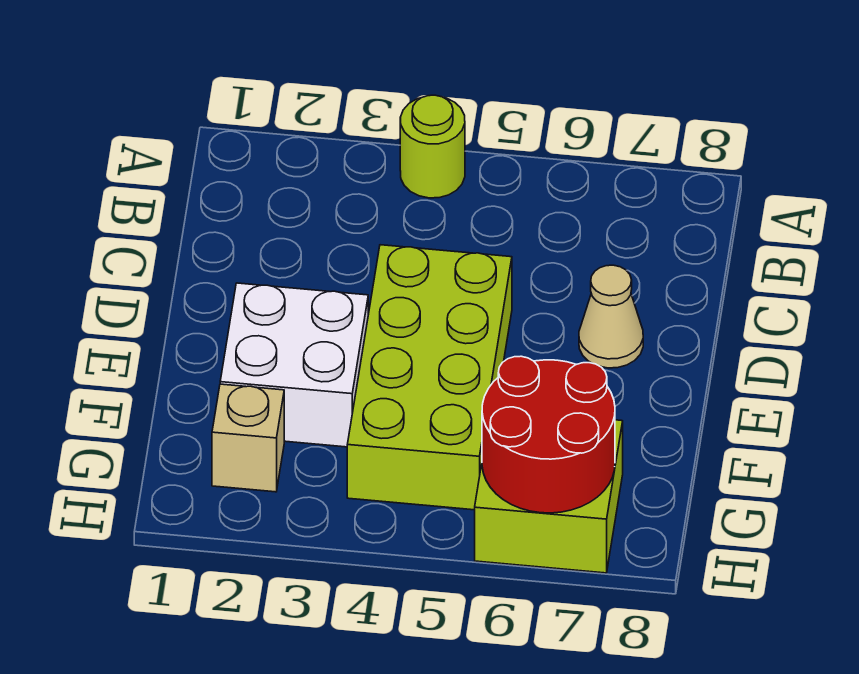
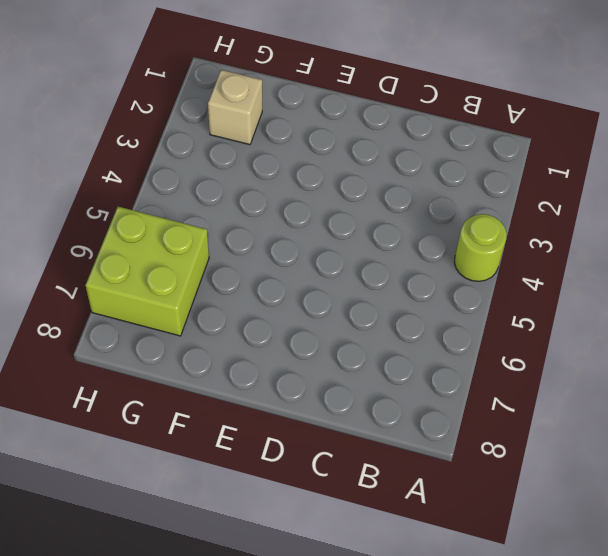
none -> lime 2x4 brick [347,245,512,510]
none -> tan 1x1 cone [579,265,643,368]

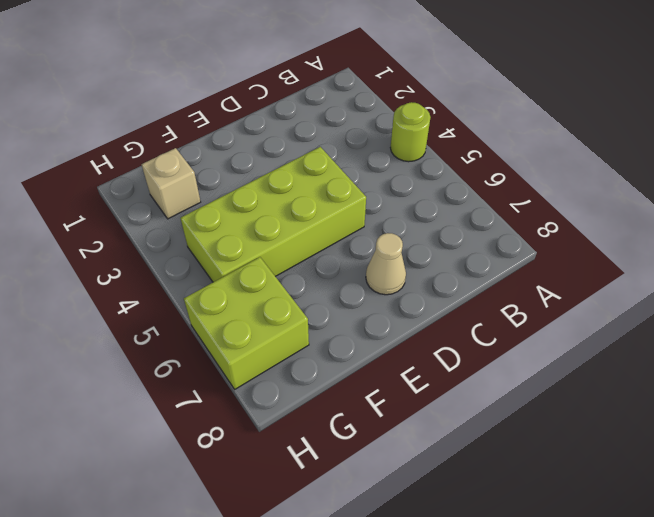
none -> white 2x2 brick [220,283,368,447]
none -> red 2x2 round brick [482,356,615,513]

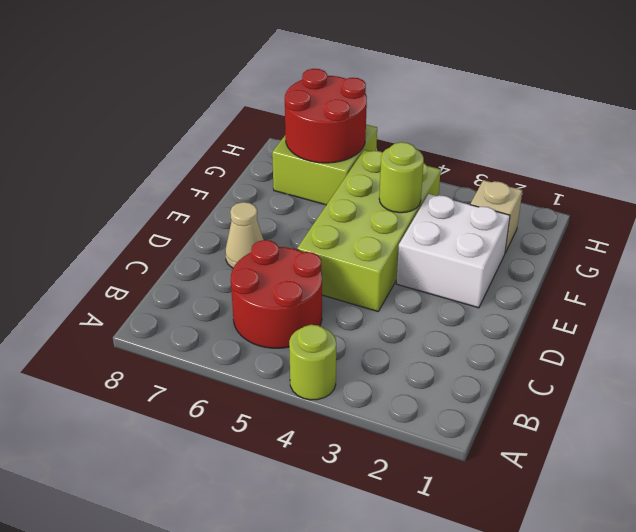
red 2x2 round brick [231,240,322,348] -> none
lime 1x1 round brick [379,142,424,213] -> none

